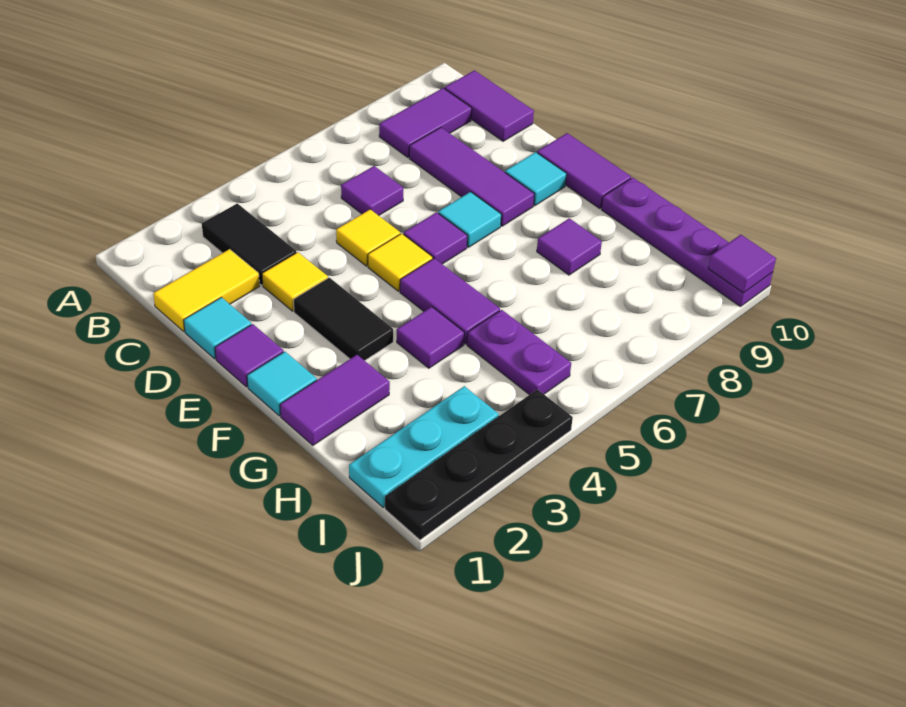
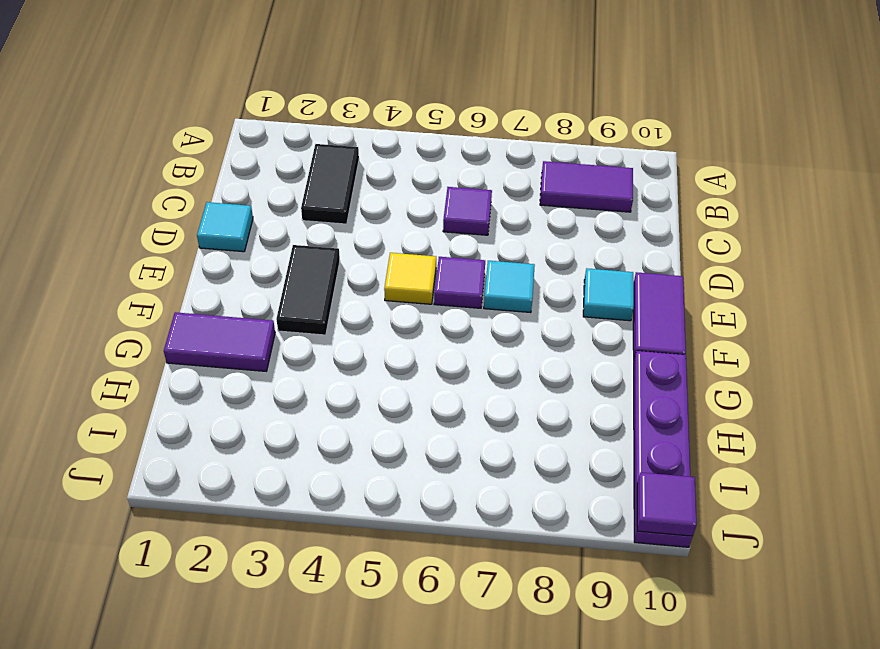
none -> purple 1x2 tile [444,70,534,141]
none -> yellow 1x2 tile [153,249,260,331]
none -> purple 1x3 tile [409,128,534,226]

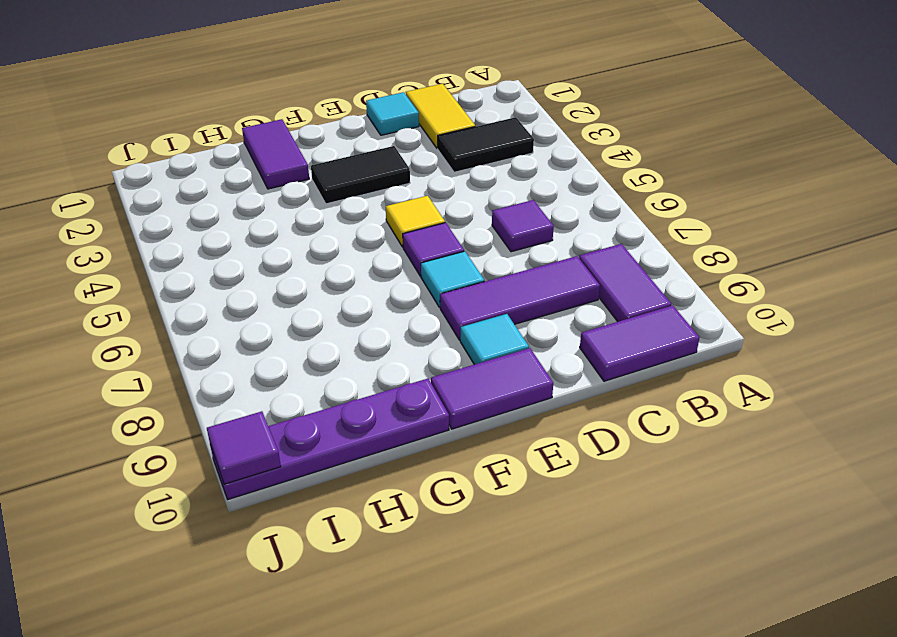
none -> yellow 1x1 tile [262,252,328,311]
none -> yellow 1x1 tile [336,209,400,266]
none -> purple 1x1 tile [215,324,284,387]

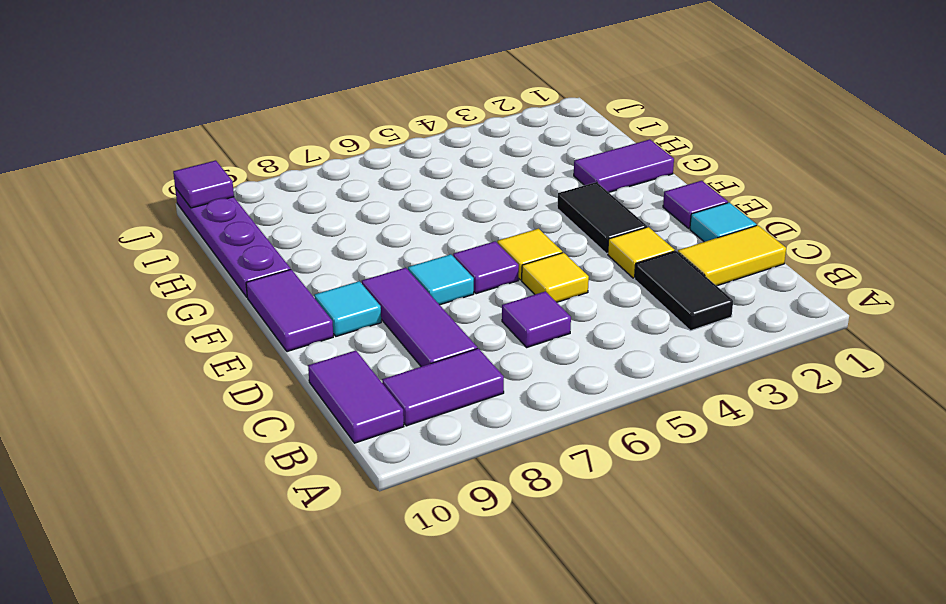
none -> cyan 1x1 tile [247,352,317,416]
none -> purple 1x2 tile [400,258,500,344]
none -> purple 1x1 tile [397,307,464,368]

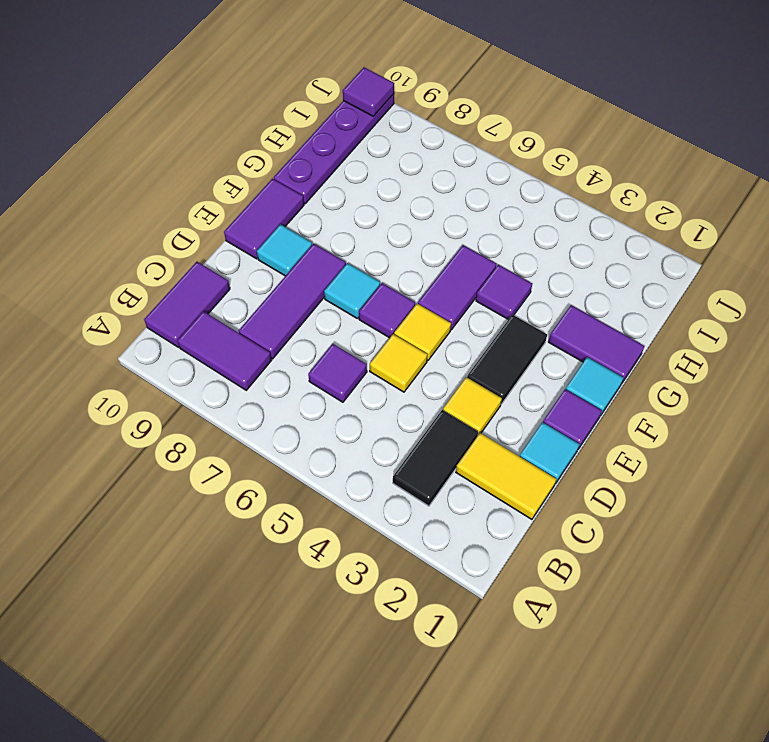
none -> purple 1x1 tile [537,218,602,275]
none -> purple 1x2 plate [467,310,571,395]
none -> cyan 1x3 plate [349,386,499,507]

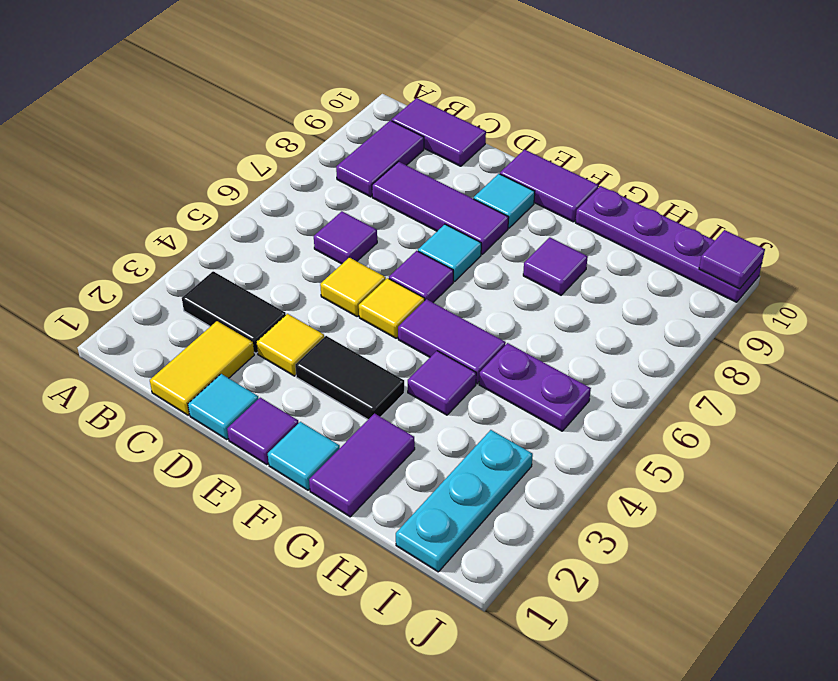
none -> black 1x4 plate [385,389,573,540]

